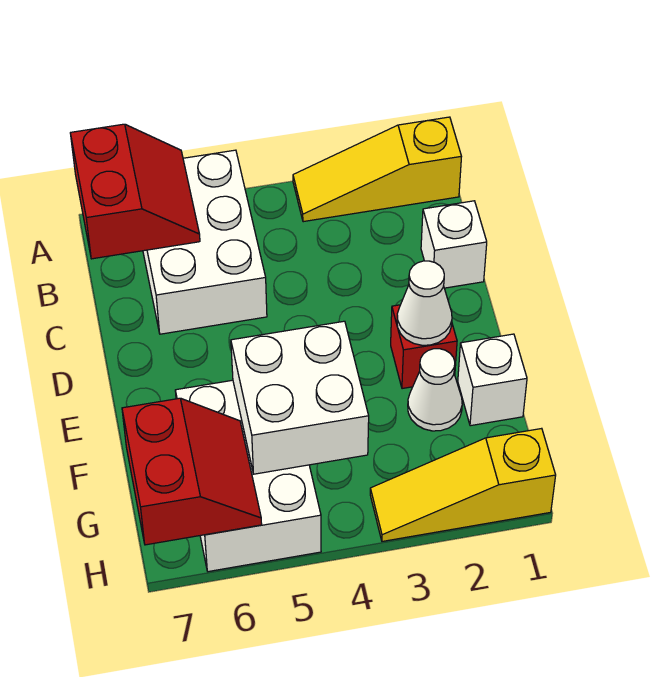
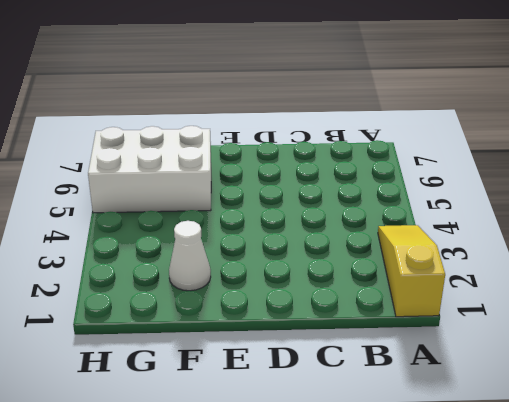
none -> white 2x3 brick [143,150,267,334]
none -> white 1x1 brick [421,201,487,288]
none -> red 1x1 brick [391,305,457,389]

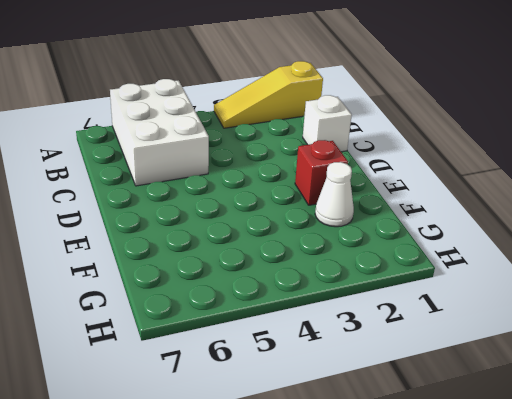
none -> white 1x1 brick [458,334,527,426]
none -> white 2x3 brick [175,380,321,572]
none -> yellow 1x3 slope [370,428,556,541]

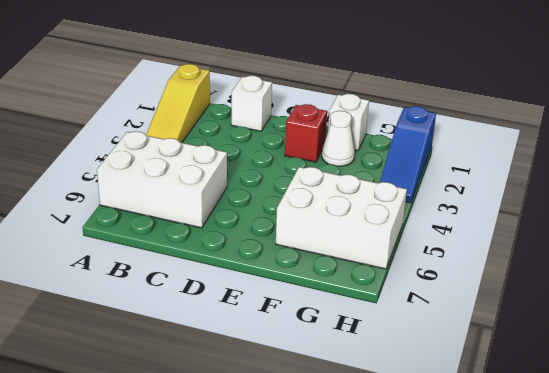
blue 1x3 slope [380,106,436,203] -> yellow 1x3 slope [370,428,556,541]
none -> red 2x2 slope [70,124,200,259]
none -> white 1x1 cone [397,261,452,345]
none -> white 2x2 brick [231,321,369,474]

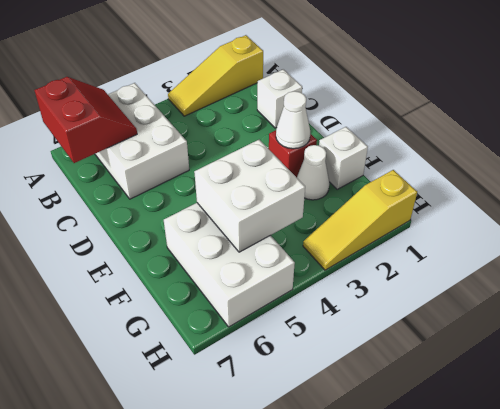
none -> red 2x2 slope [122,398,262,545]

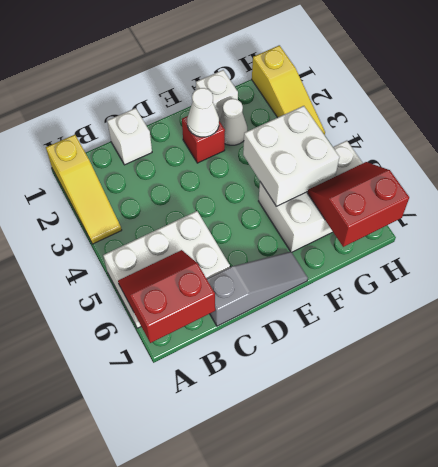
grey 1x3 slope [207,251,308,326] -> none

